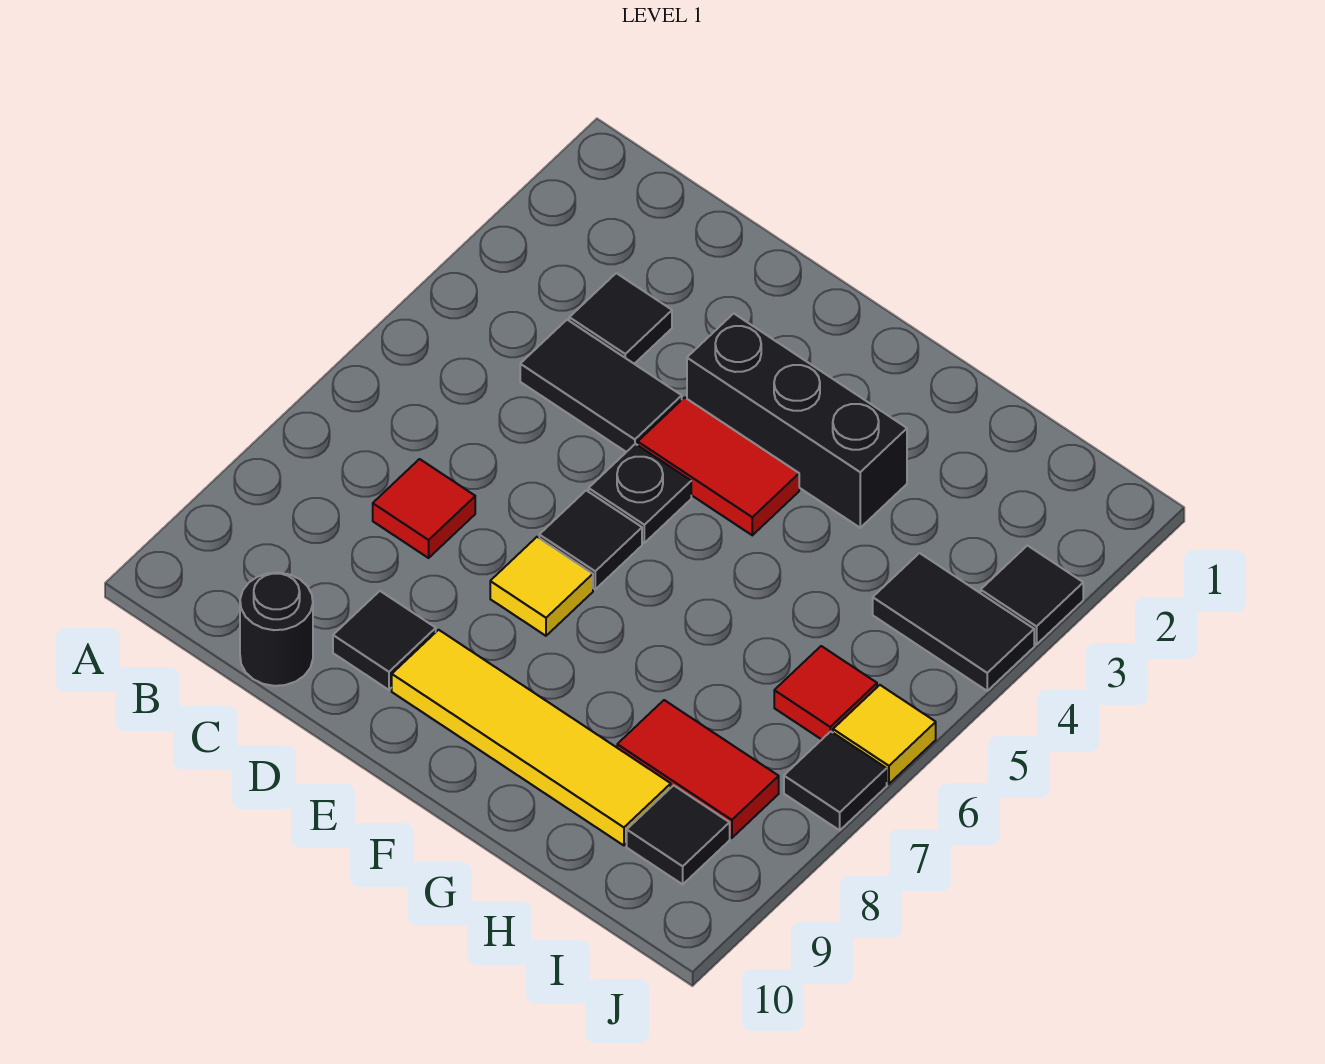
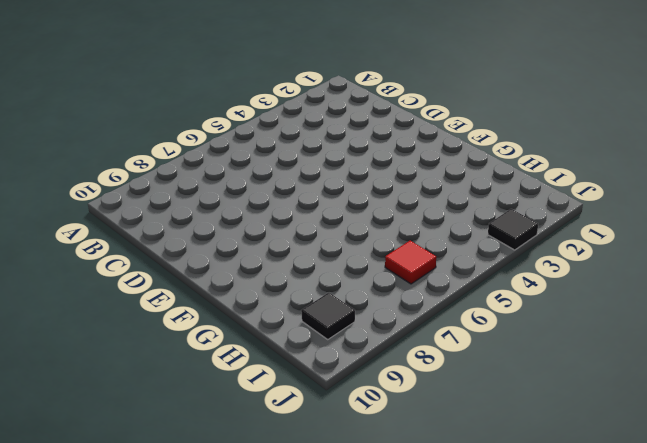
none -> black 1x1 tile [569,273,672,364]
none -> black 1x2 tile [520,320,682,452]
none -> red 1x1 tile [373,459,475,558]

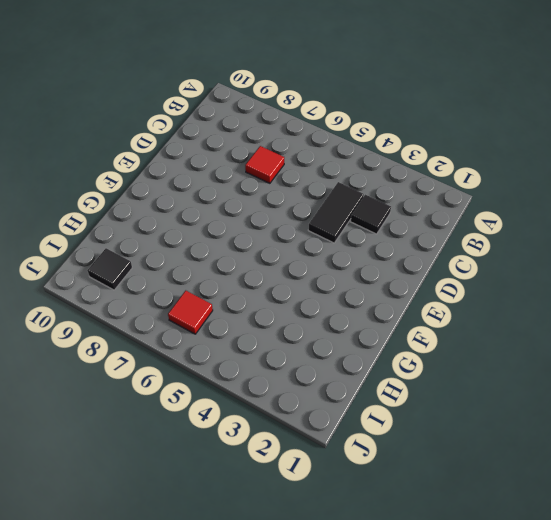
none -> black 1x1 round brick [240,573,313,686]
none -> black 1x1 tile [333,591,436,690]
none -> black 1x3 brick [687,313,907,528]

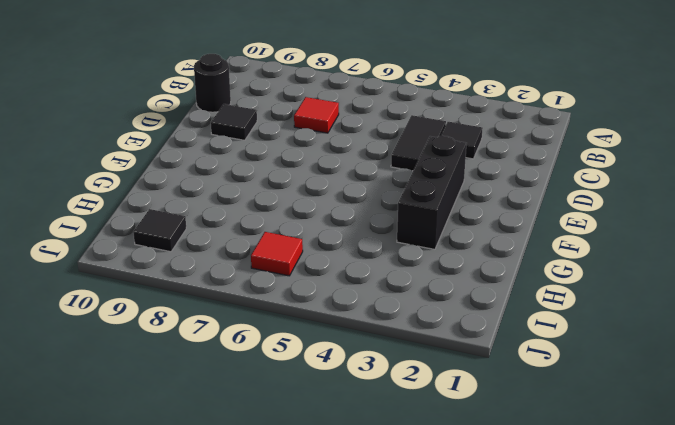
none -> red 1x2 tile [638,397,799,535]
none -> black 1x1 plate [589,444,691,543]
none -> black 1x1 tile [539,490,642,589]

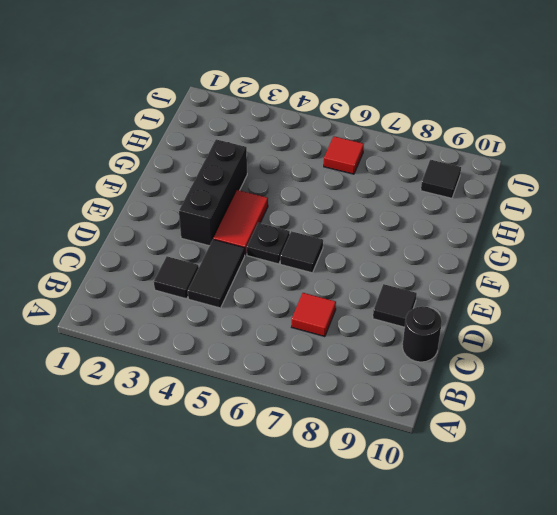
none -> yellow 1x1 tile [490,537,593,636]
none -> yellow 1x4 tile [392,630,671,845]
none -> red 1x2 tile [617,700,779,838]

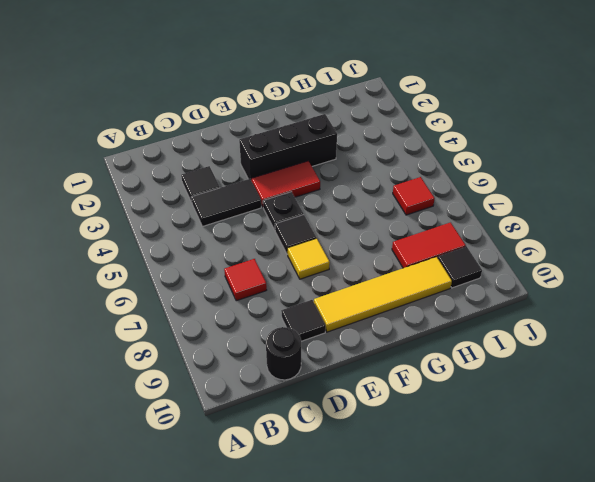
none -> black 1x2 tile [873,553,1034,691]
none -> black 1x1 tile [981,546,1083,645]
none -> yellow 1x1 tile [833,685,936,784]

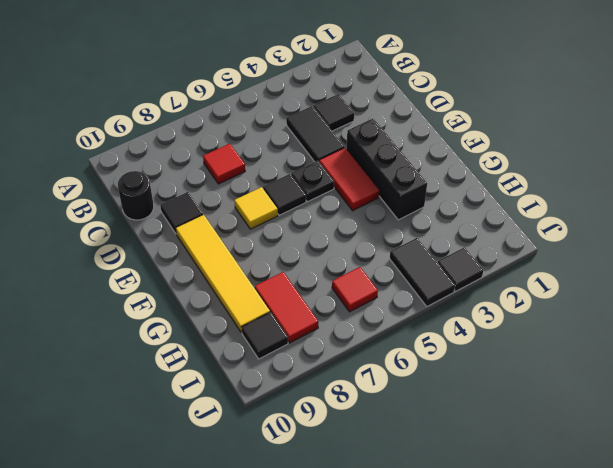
none -> yellow 1x1 tile [833,685,936,784]
none -> black 1x1 tile [784,731,887,830]

